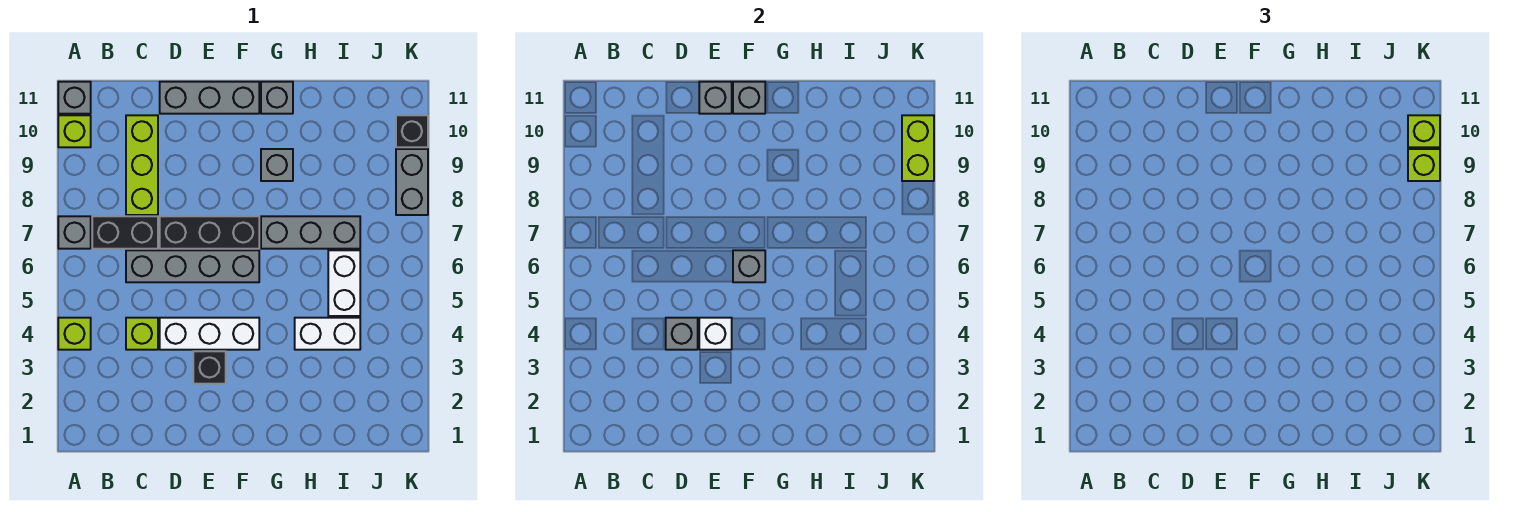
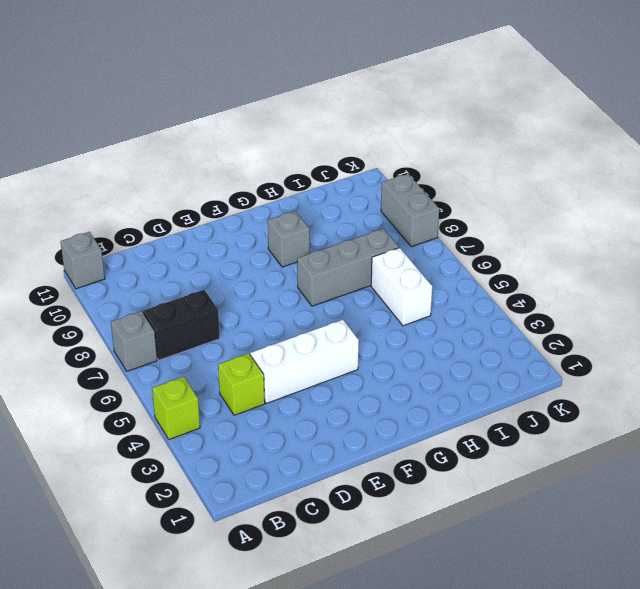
none -> lime 1x1 brick [58,115,91,147]
none -> grey 1x4 brick [126,250,259,282]
none -> lime 1x3 brick [126,115,158,215]

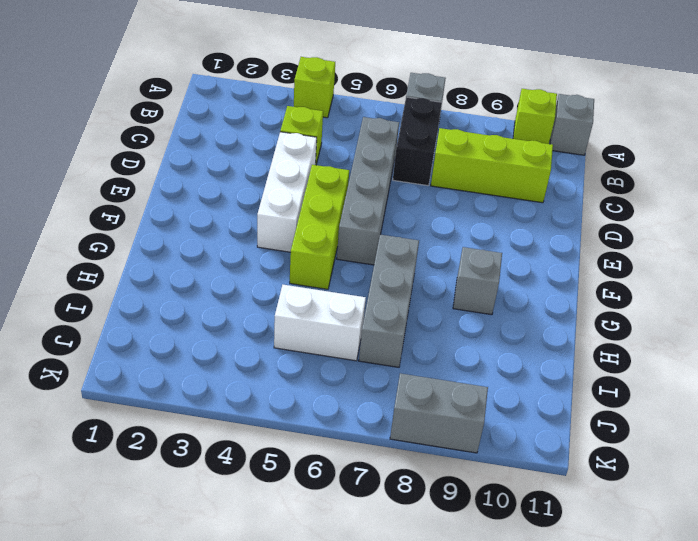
lime 1x3 brick [290,165,349,289] -> none
none -> black 1x3 brick [160,216,259,249]
none -> grey 1x3 brick [160,82,259,114]
none -> black 1x1 brick [193,351,226,384]

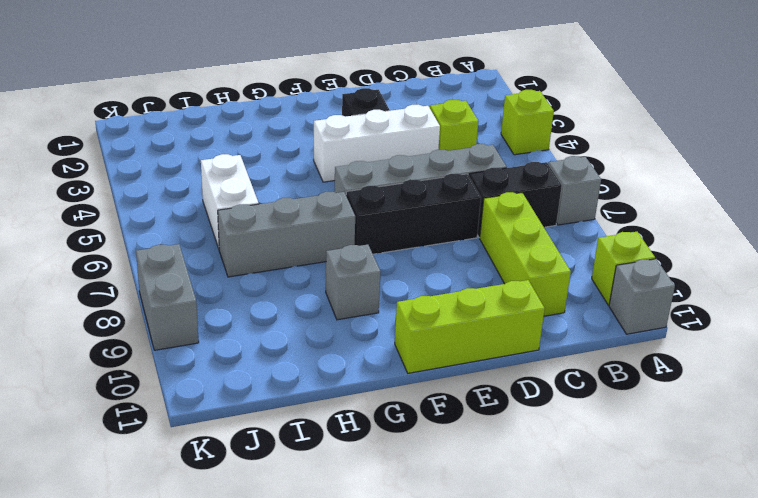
lime 1x3 brick [395,280,545,373] -> grey 1x3 brick [160,82,259,114]
none -> grey 1x1 brick [261,82,293,114]
none -> white 1x2 brick [295,318,360,350]
none -> black 1x1 brick [396,115,428,147]

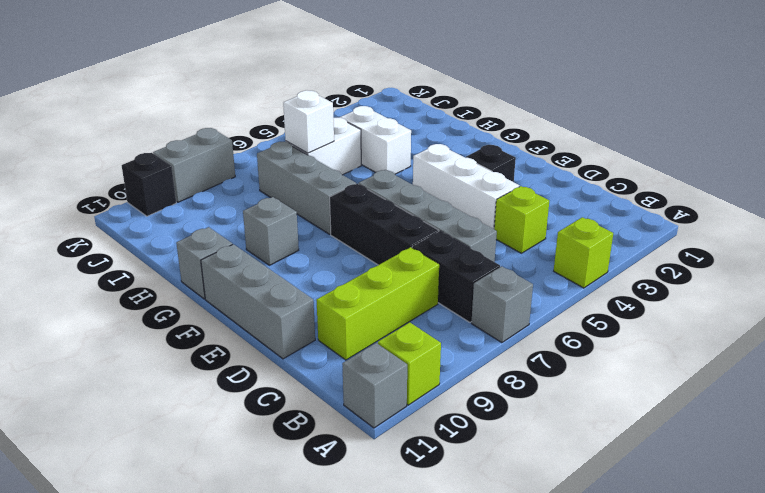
white 1x1 brick [283,90,334,153] -> white 1x1 brick moved to [699,318,732,350]
none -> grey 1x1 brick [666,318,698,350]
none -> grey 1x1 brick [699,82,732,114]
none -> grey 1x1 brick [733,250,765,282]

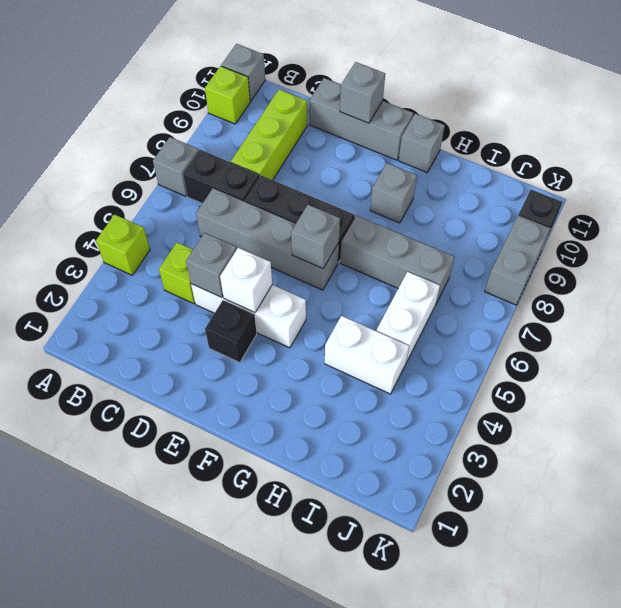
none -> grey 1x1 brick [733,82,765,114]
none -> lime 1x2 brick [902,115,934,181]
none -> lime 1x1 brick [1408,149,1440,181]

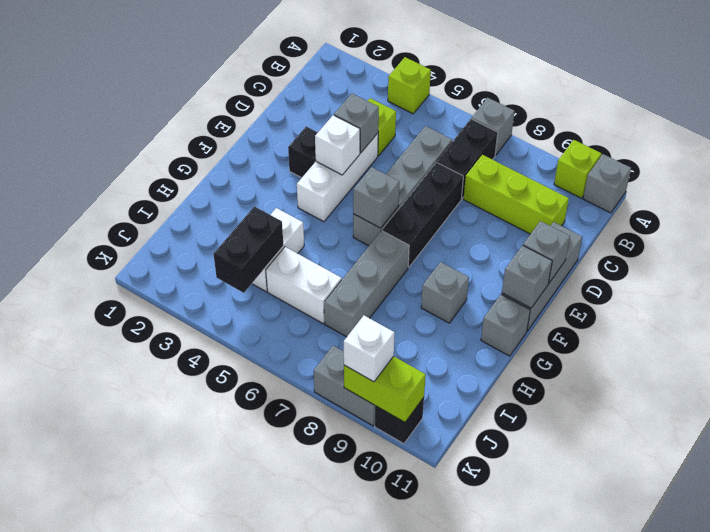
black 1x2 brick [214,206,284,293] -> none
white 1x1 brick [344,316,395,382] -> lime 1x1 brick [1408,149,1440,181]
none -> lime 1x1 brick [1408,115,1440,147]

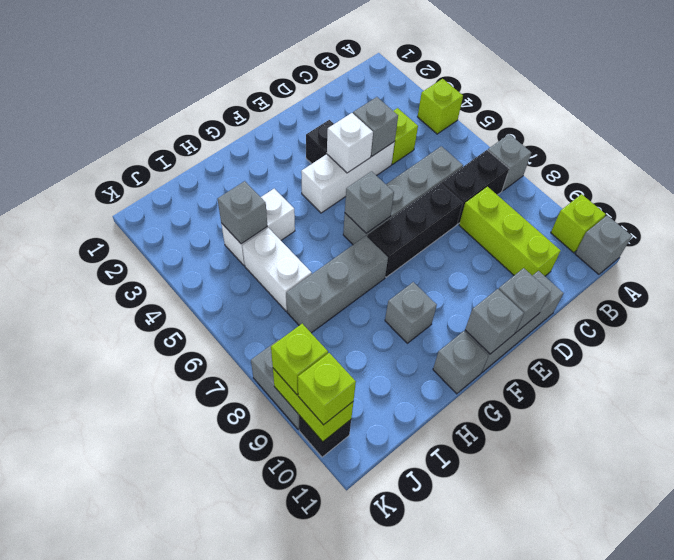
grey 1x1 brick [218,181,267,244] -> none

